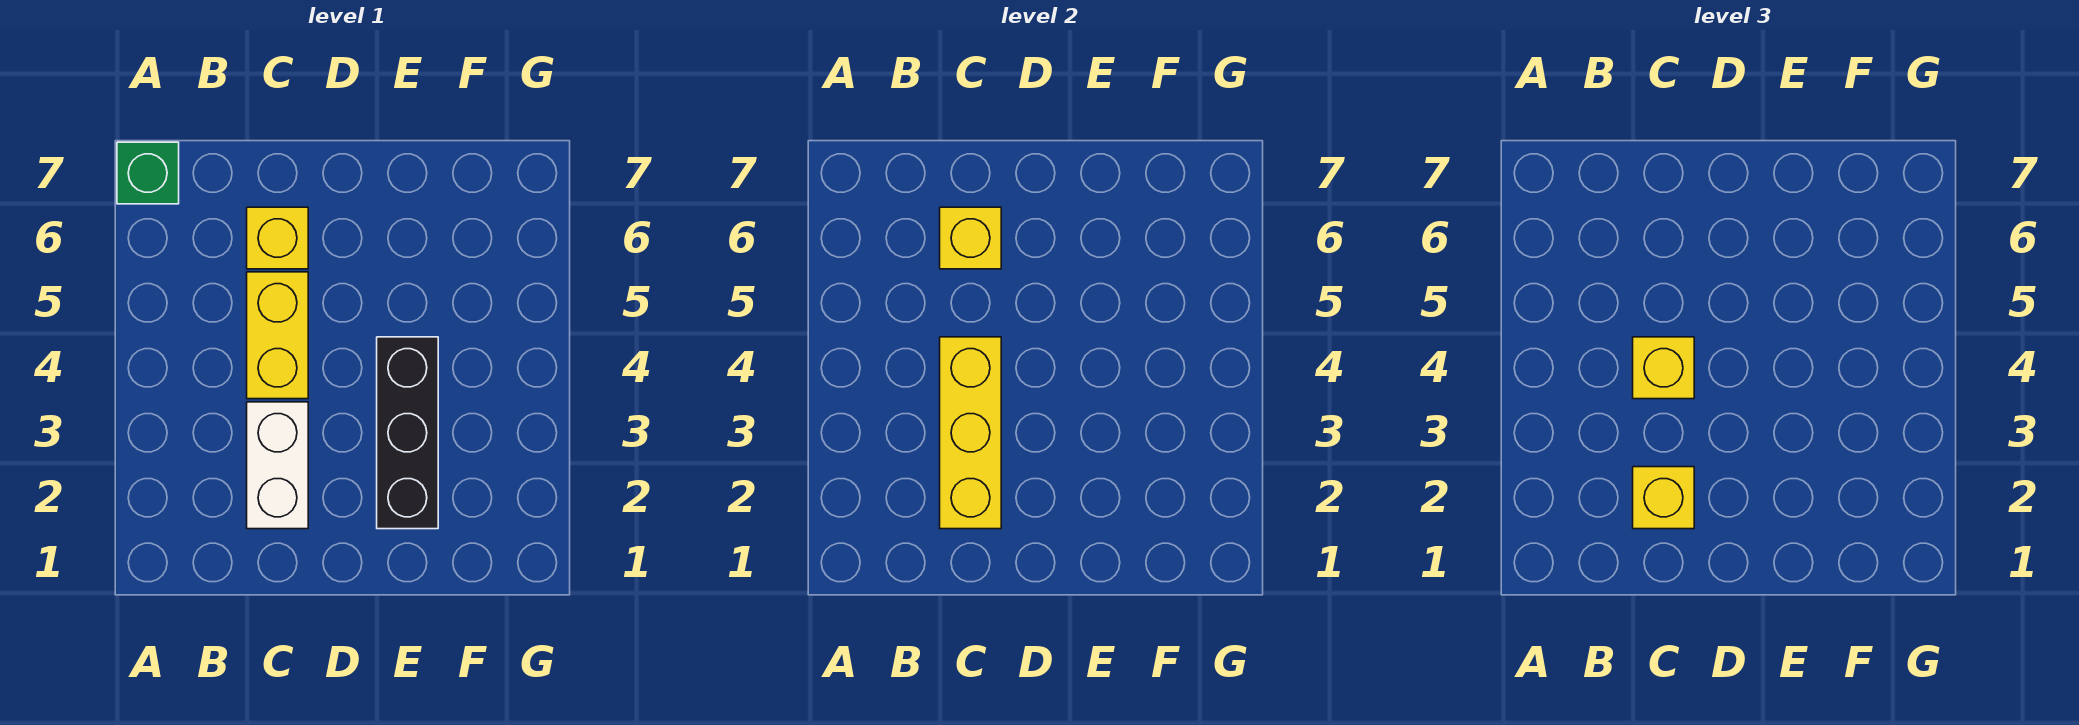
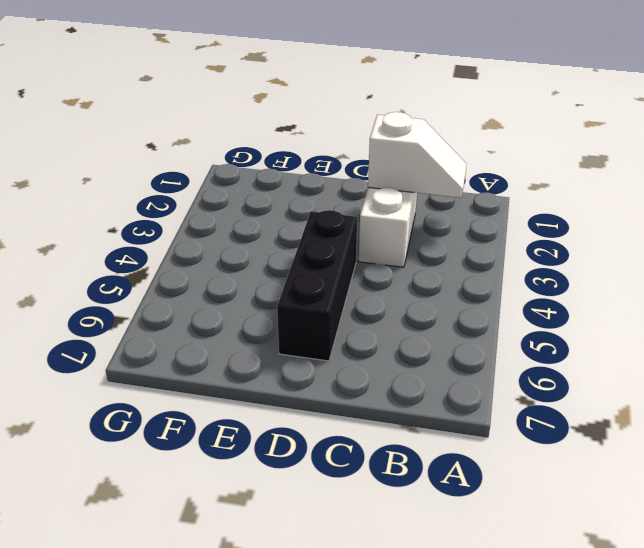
white 1x2 slope [368,112,467,198] -> yellow 1x3 brick [940,337,1001,529]
black 1x3 brick [277,210,357,361] -> black 1x3 brick moved to [377,337,438,529]
none -> green 1x1 brick [117,142,179,204]
none -> yellow 1x2 brick [247,272,308,399]

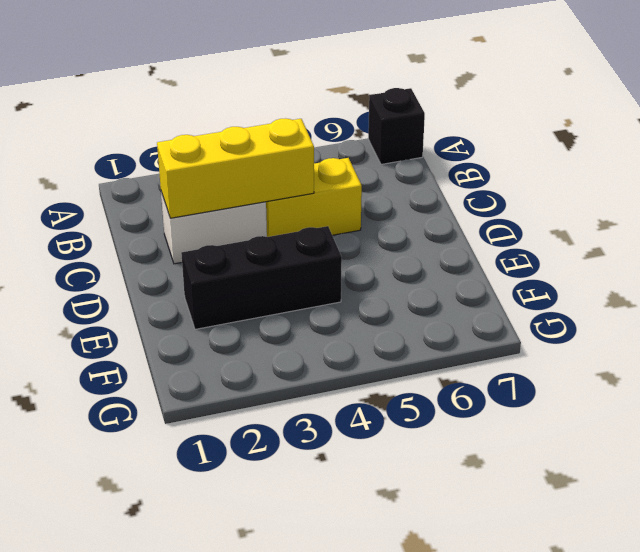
black 1x1 brick [368,88,425,164] -> green 1x1 brick [117,142,179,204]
none -> yellow 1x1 brick [247,207,308,269]
none -> yellow 1x1 brick [940,207,1001,269]

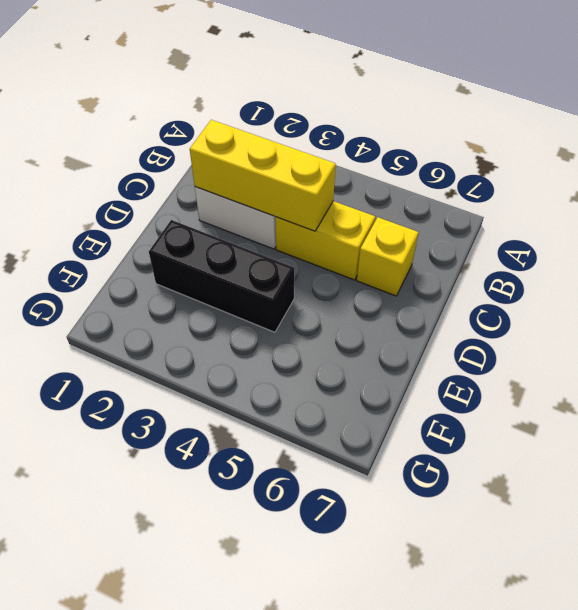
none -> green 1x1 brick [117,142,179,204]
none -> yellow 1x1 brick [940,207,1001,269]

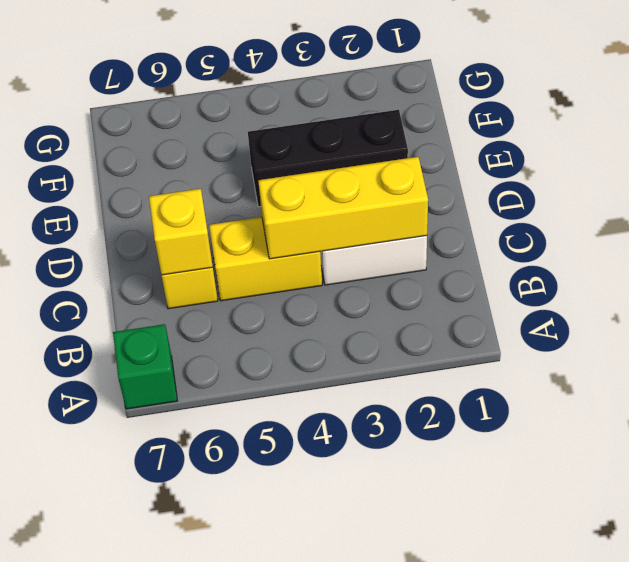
none -> yellow 1x1 brick [1633,467,1694,529]
none -> yellow 1x1 brick [1633,337,1694,399]

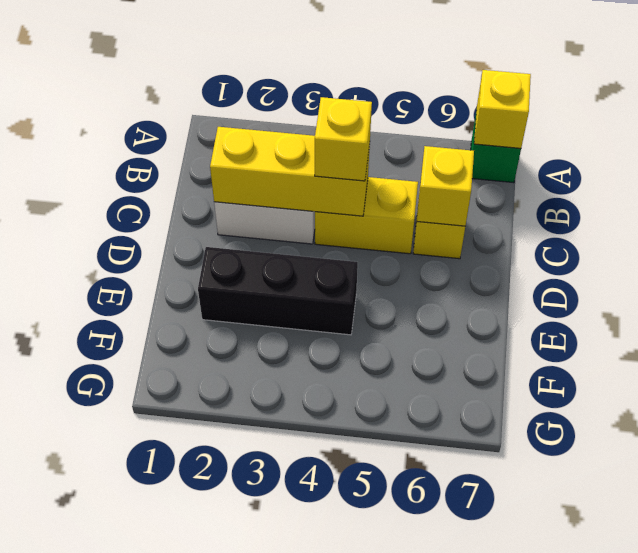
yellow 1x1 brick [474,70,531,148] -> yellow 1x1 brick moved to [1633,467,1694,529]

